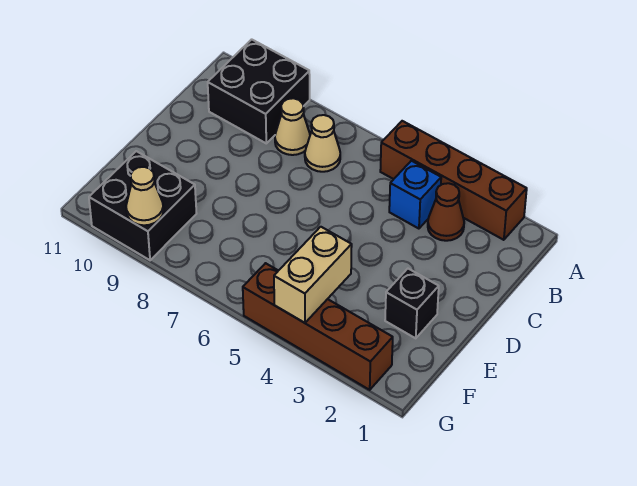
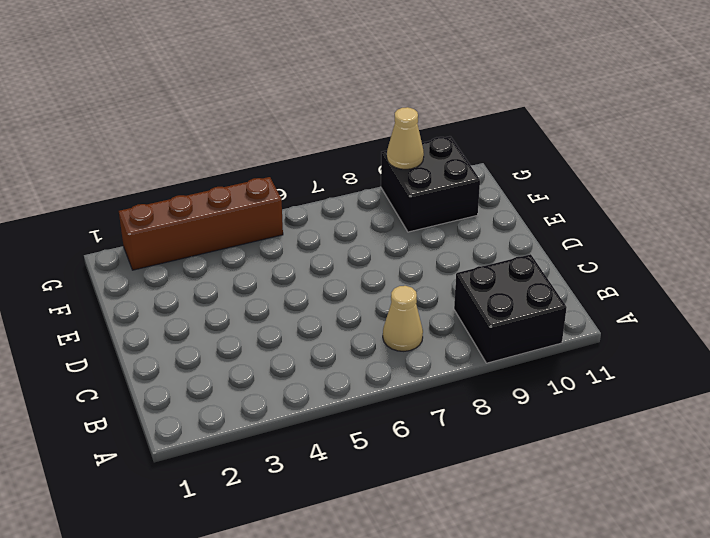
none -> brown 1x4 brick [380,121,527,240]
none -> brown 1x1 cone [428,183,464,241]

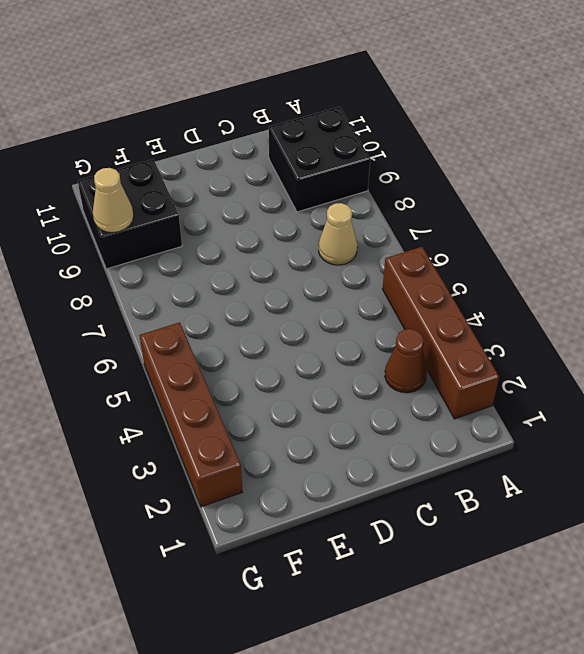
none -> blue 1x1 brick [389,161,441,229]
none -> tan 1x1 cone [275,98,310,155]

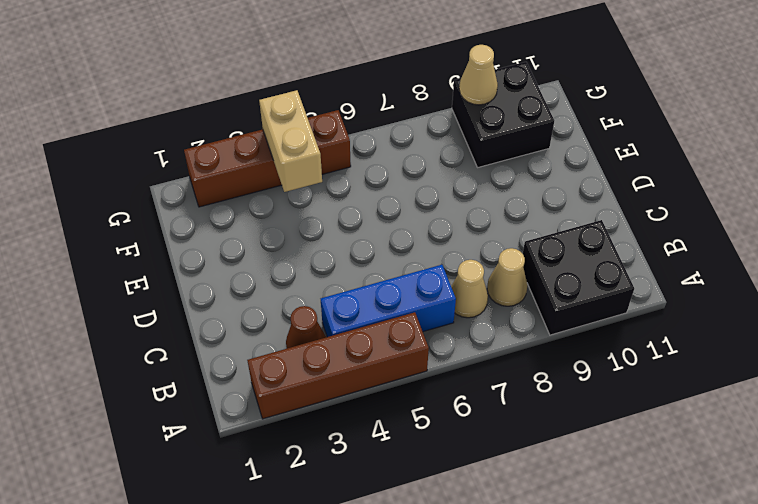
blue 1x3 brick [321,265,456,337] -> blue 1x1 brick [389,161,441,229]
none -> black 1x1 brick [385,269,439,338]

